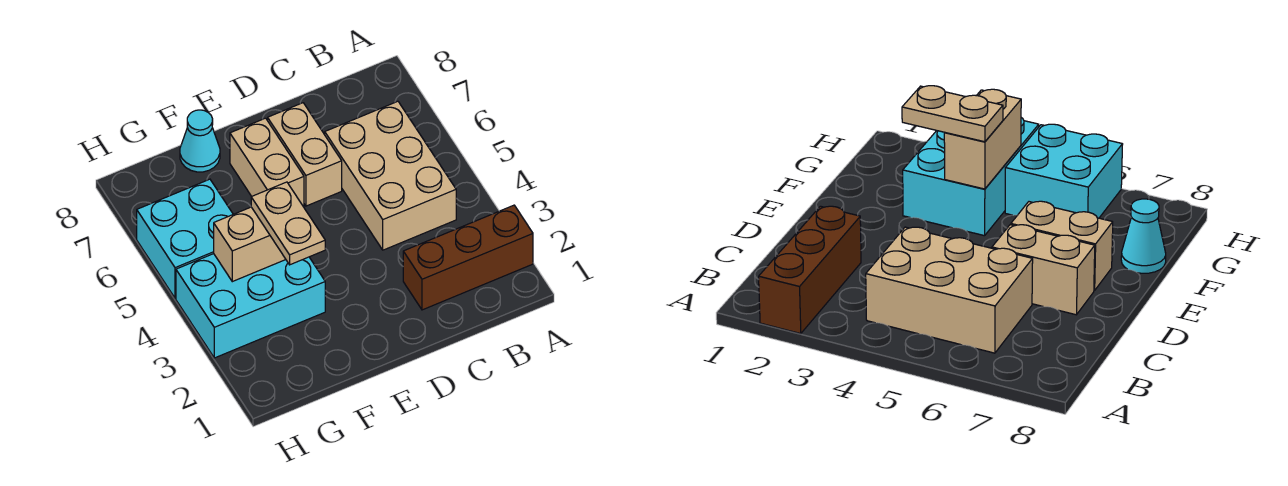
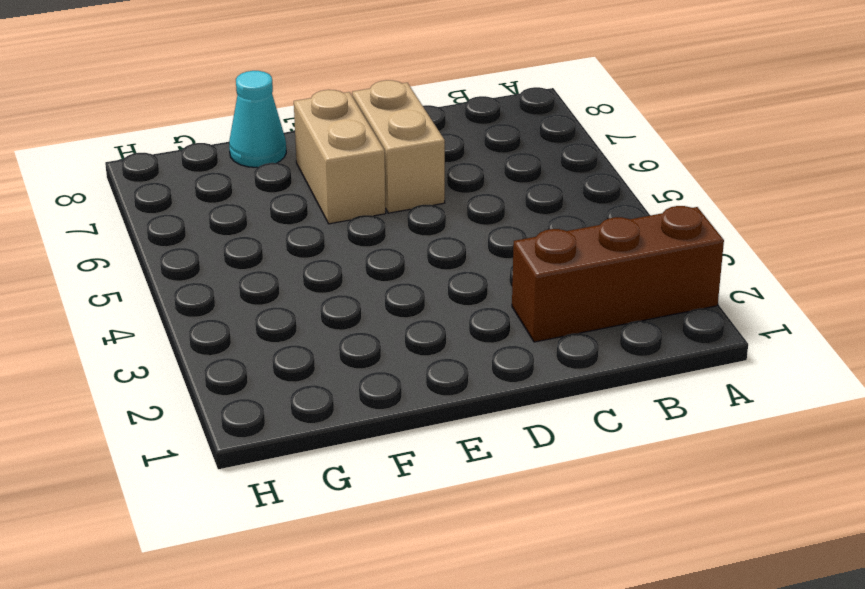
none -> tan 2x3 brick [325,101,456,250]
none -> cyan 2x3 brick [176,254,325,358]

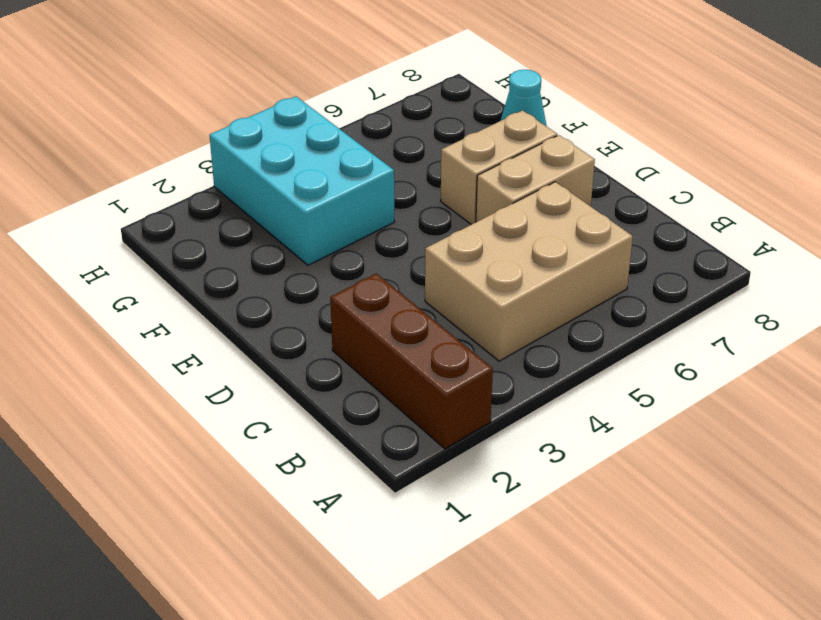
none -> cyan 2x2 brick [137,179,233,298]
none -> tan 1x2 brick [214,207,286,282]

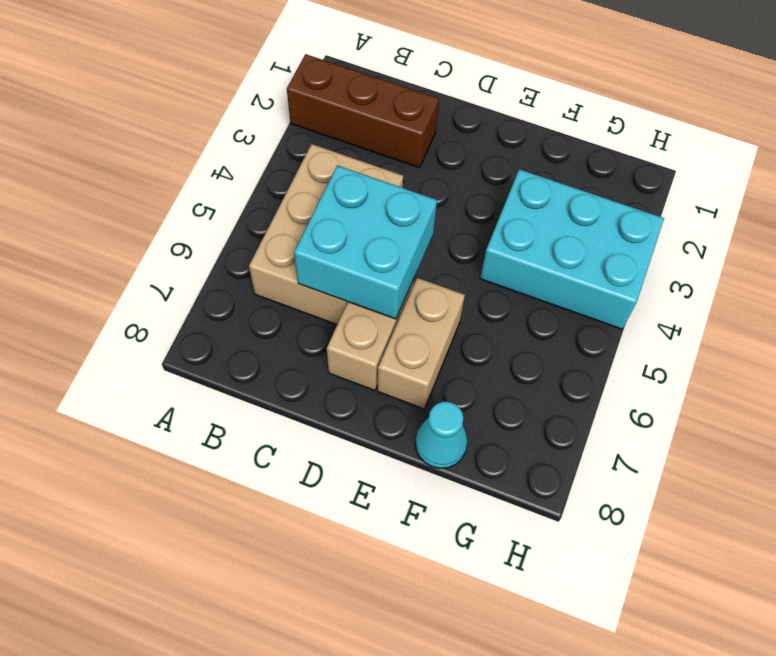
cyan 2x2 brick [294,165,437,319] -> cyan 2x2 brick moved to [137,179,233,298]
none -> tan 1x2 brick [214,207,286,282]
none -> tan 1x2 plate [251,182,325,265]

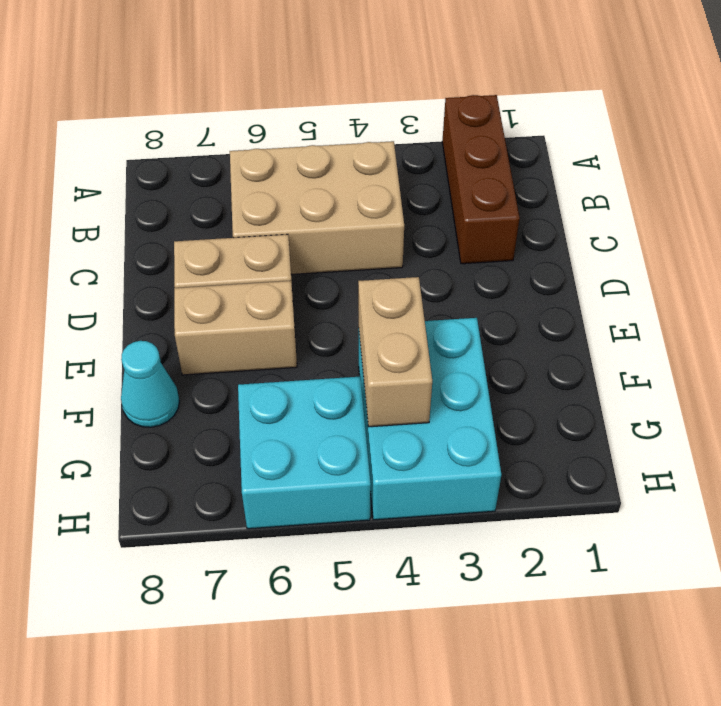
none -> tan 1x2 plate [251,182,325,265]

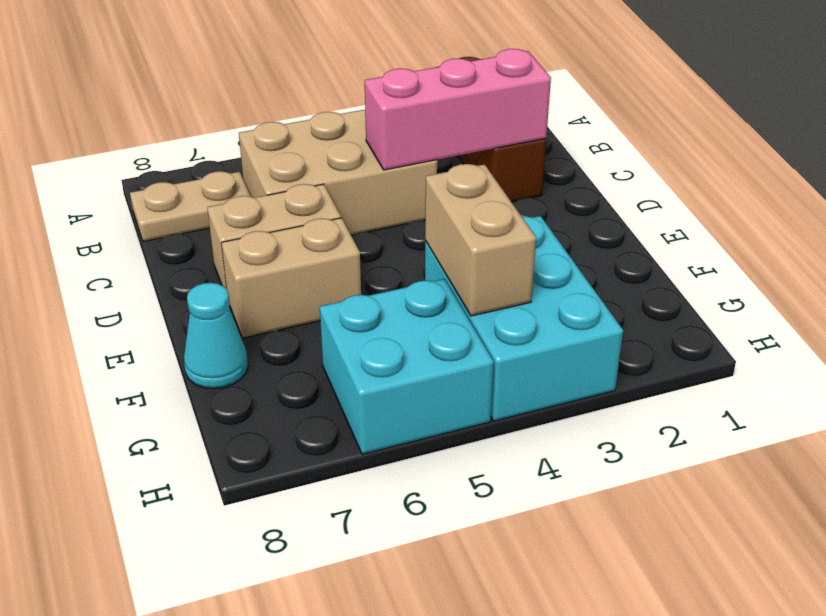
tan 1x2 plate [130,171,250,241] -> tan 1x2 plate moved to [251,182,325,265]
pink 1x3 brick [365,49,551,170] -> none

